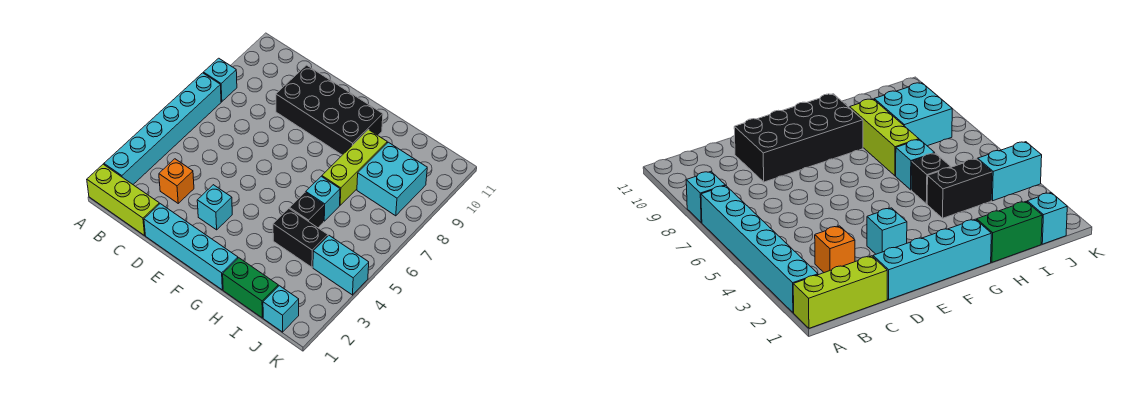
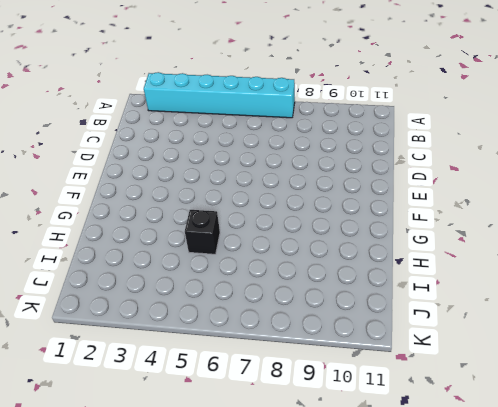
none -> lime 1x3 brick [87,164,159,235]
none -> cyan 1x1 brick [203,58,237,102]
none -> orange 1x1 brick [159,159,194,203]

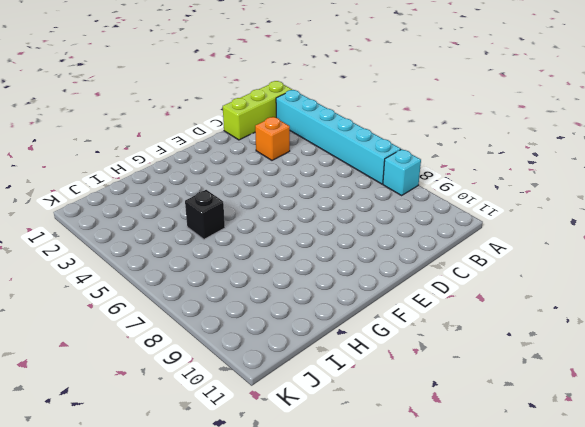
none -> cyan 1x4 brick [144,204,238,290]
none -> black 2x4 brick [276,65,383,155]
none -> cyan 1x1 brick [197,185,232,230]

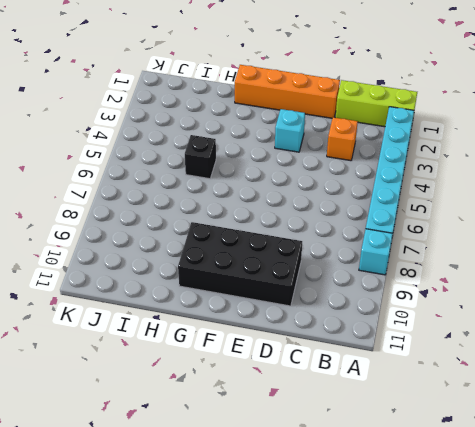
orange 1x4 brick [235,65,340,118] -> cyan 1x4 brick [144,204,238,290]
none -> green 1x2 brick [223,258,278,318]
none -> black 1x2 brick [273,209,328,267]
none -> cyan 1x1 brick [306,176,340,221]

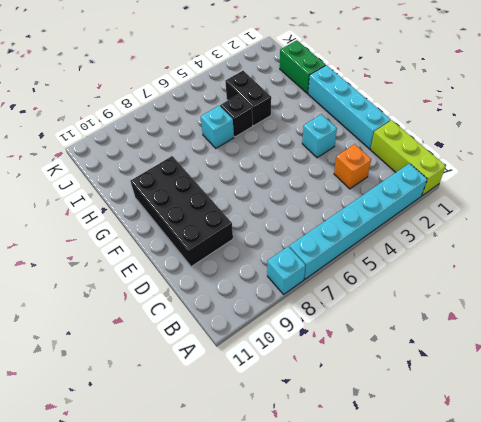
none -> lime 1x3 brick [322,130,387,205]
none -> cyan 2x2 brick [357,142,427,216]
none -> cyan 1x1 brick [263,286,299,332]

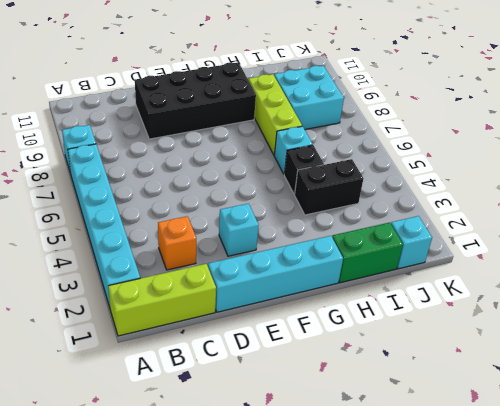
none -> cyan 1x2 brick [313,236,369,295]

